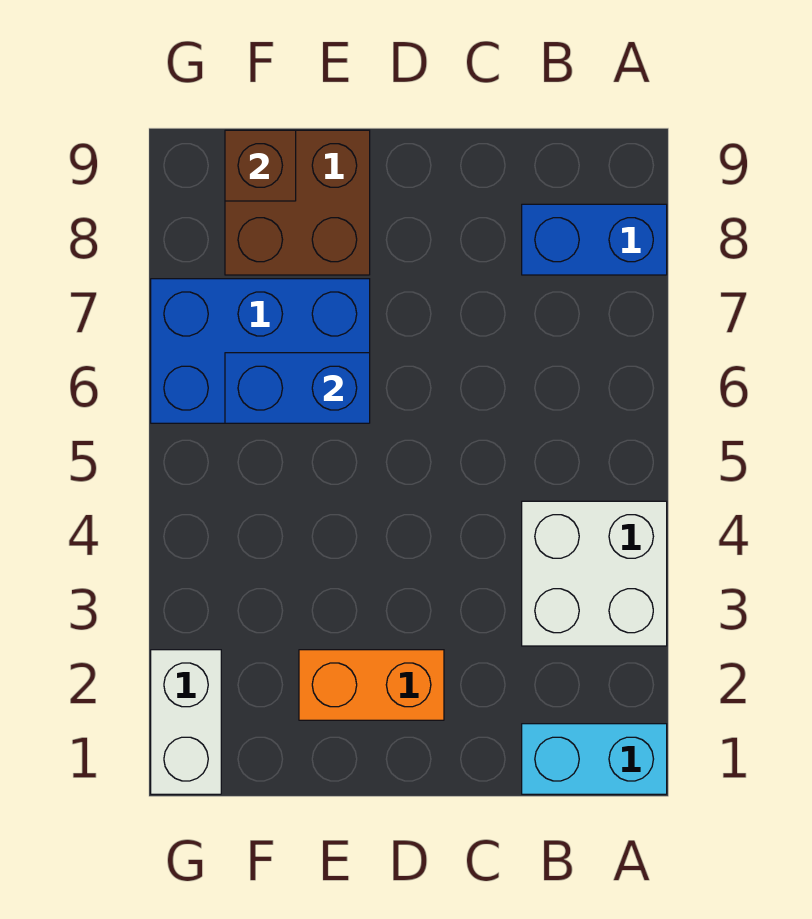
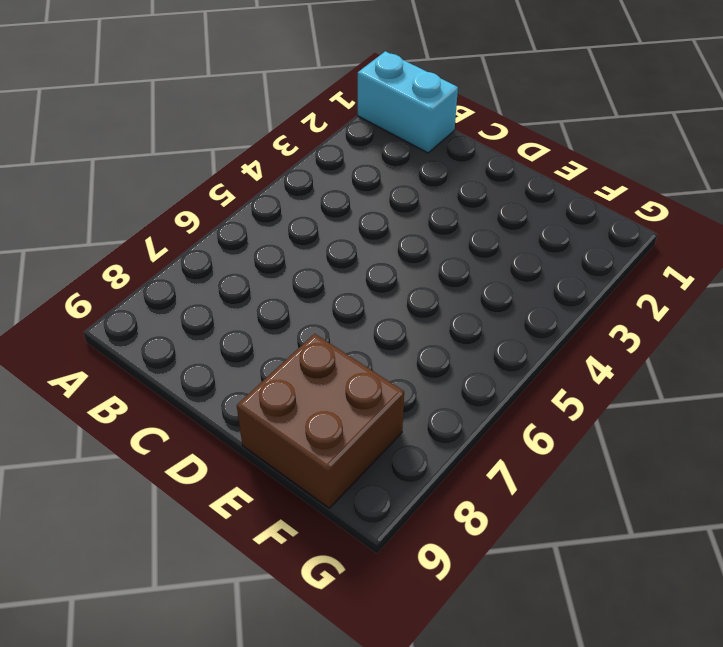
none -> white 2x2 brick [522,501,667,646]
none -> blue 1x2 brick [522,204,667,275]

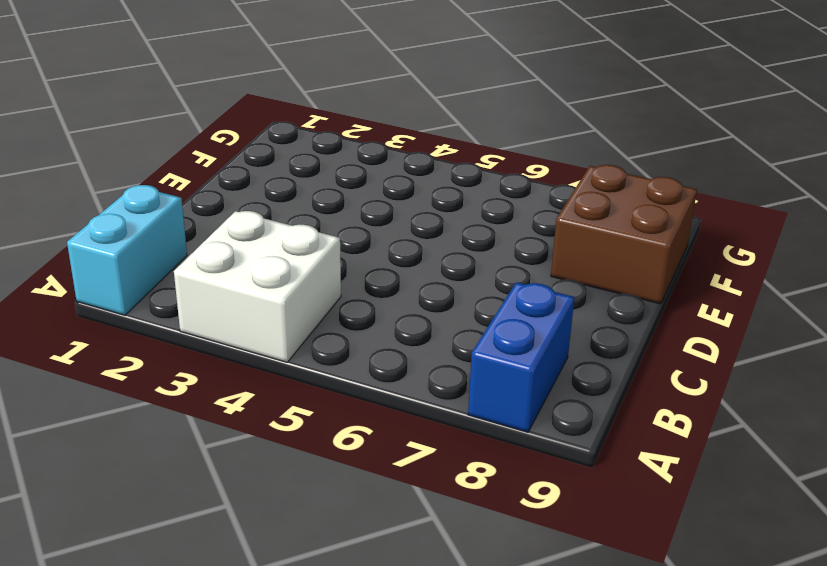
none -> orange 1x2 brick [299,650,444,720]
none -> blue 2x3 brick [151,279,370,423]

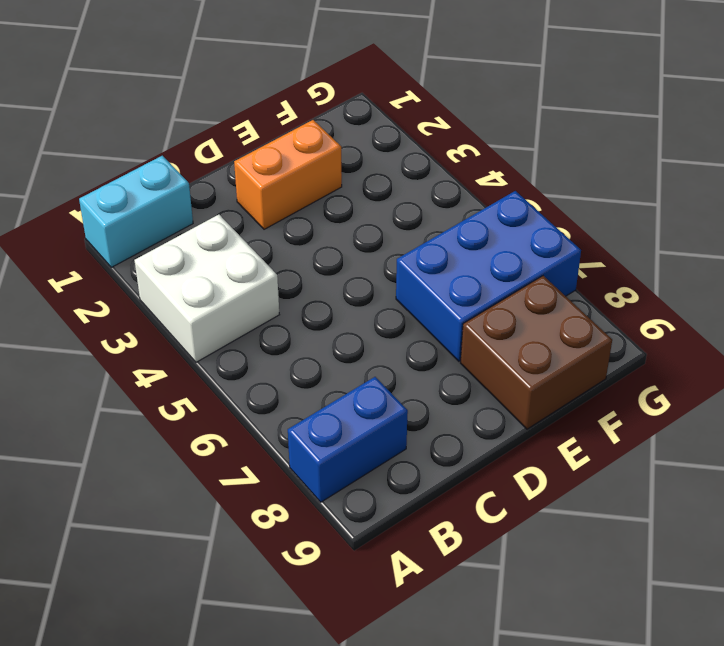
none -> white 1x2 brick [151,650,221,794]
none -> blue 1x2 brick [225,353,370,423]

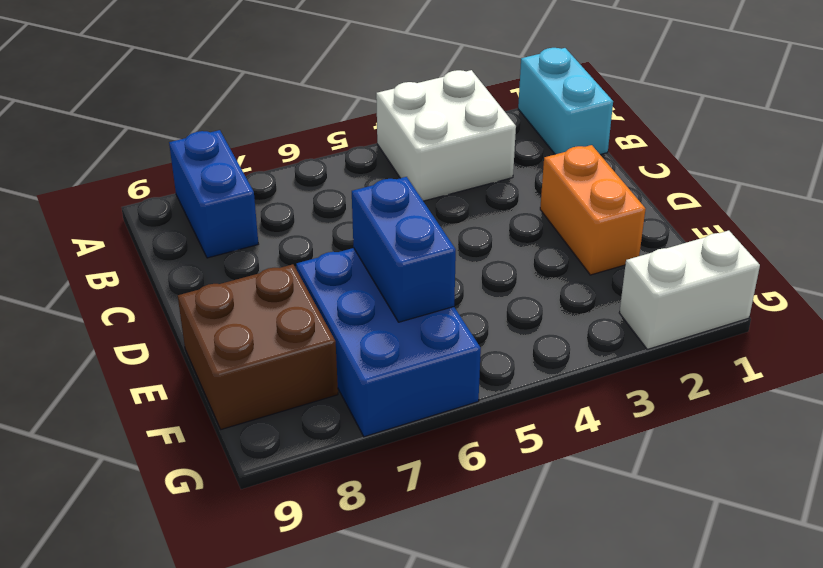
none -> brown 1x1 brick [225,130,296,201]

